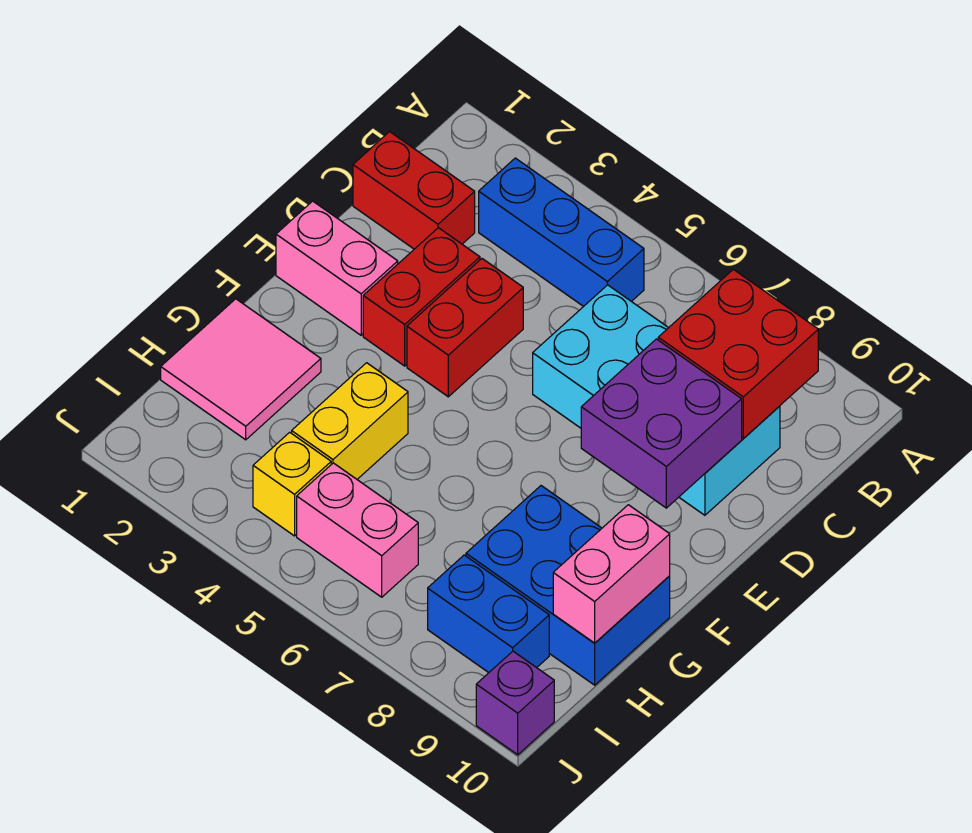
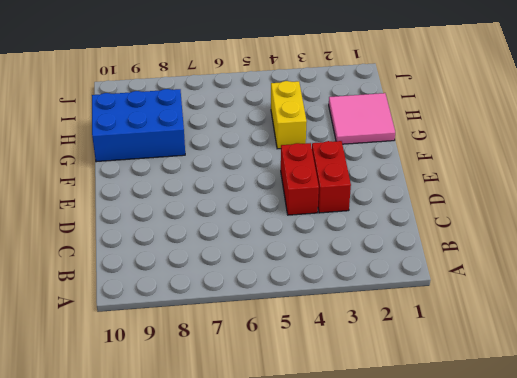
none -> blue 1x3 brick [479,158,644,307]
none -> red 1x2 brick [353,132,475,249]
none -> cyan 2x4 brick [533,285,780,515]

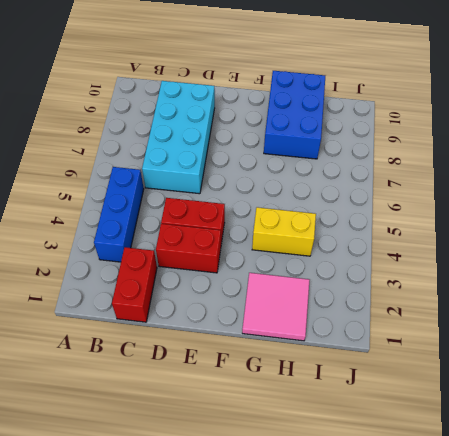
none -> pink 1x2 brick [276,201,398,335]
none -> yellow 1x1 brick [253,432,331,536]
none -> pink 1x2 brick [297,463,418,597]

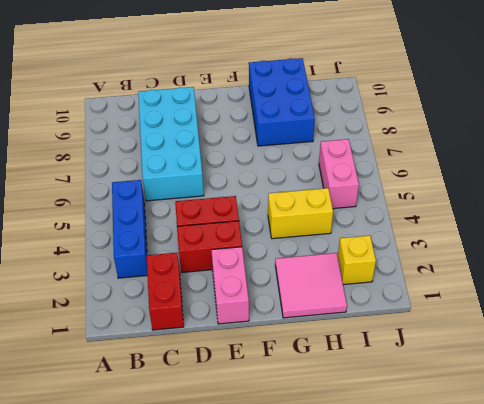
yellow 1x1 brick [338,235,376,285] -> yellow 1x1 brick moved to [253,432,331,536]
none -> blue 1x2 brick [428,555,549,673]
none -> purple 1x1 brick [476,651,554,755]
none -> red 2x2 brick [658,269,818,439]

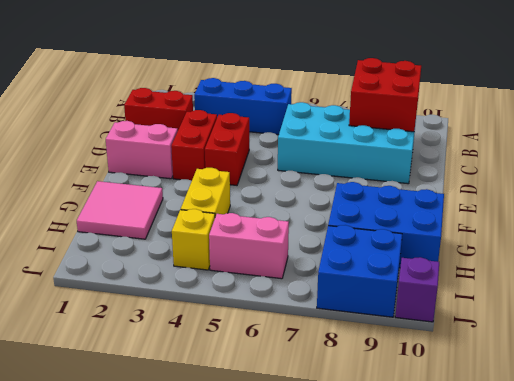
blue 2x2 brick [317,225,402,317] -> blue 1x2 brick [428,555,549,673]
none -> purple 2x2 brick [581,339,742,508]
none -> pink 1x2 brick [553,505,670,643]

